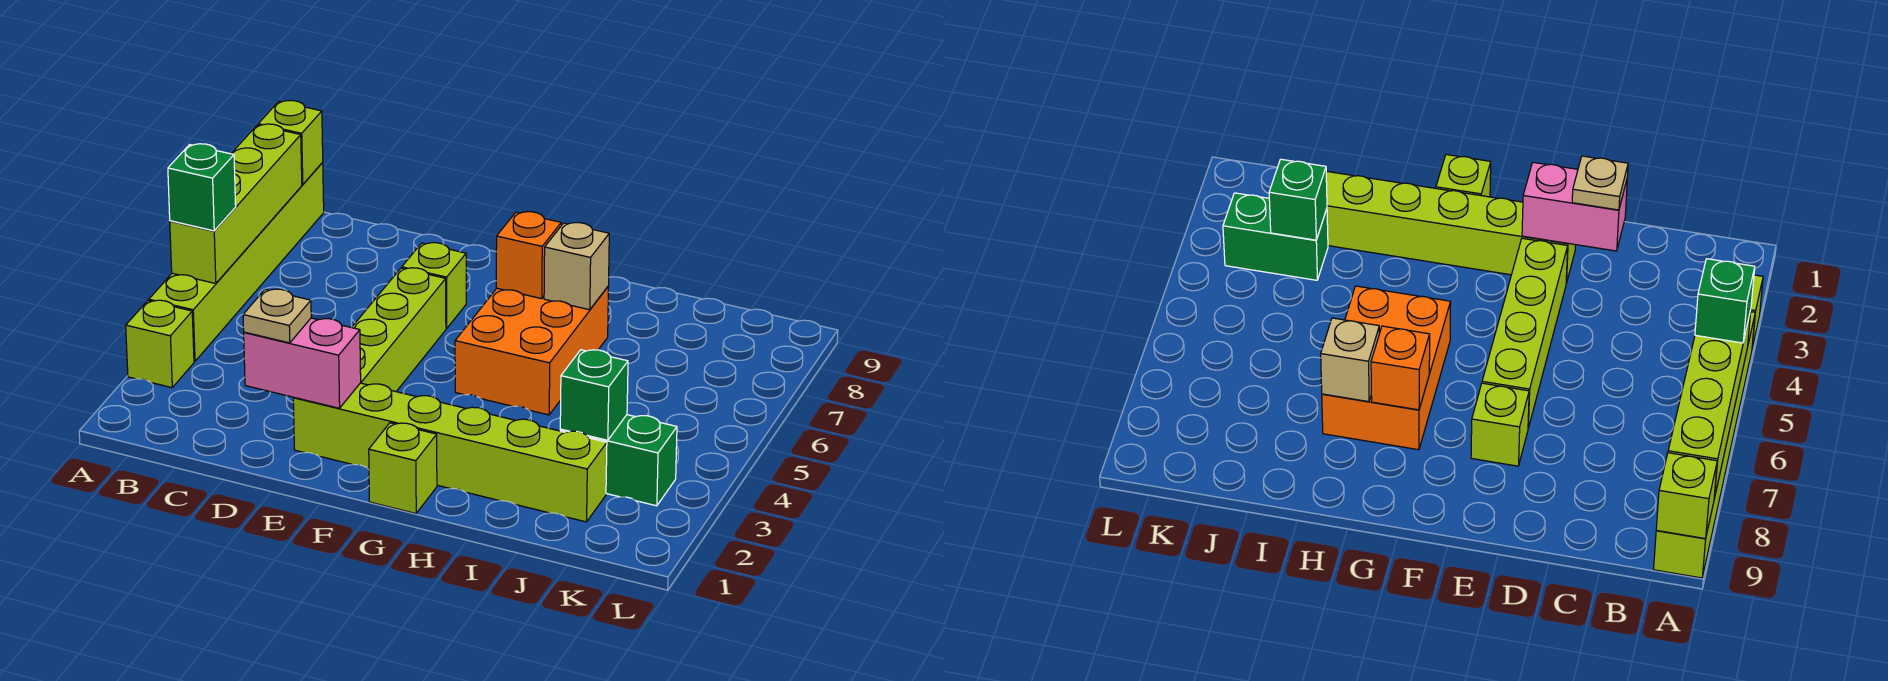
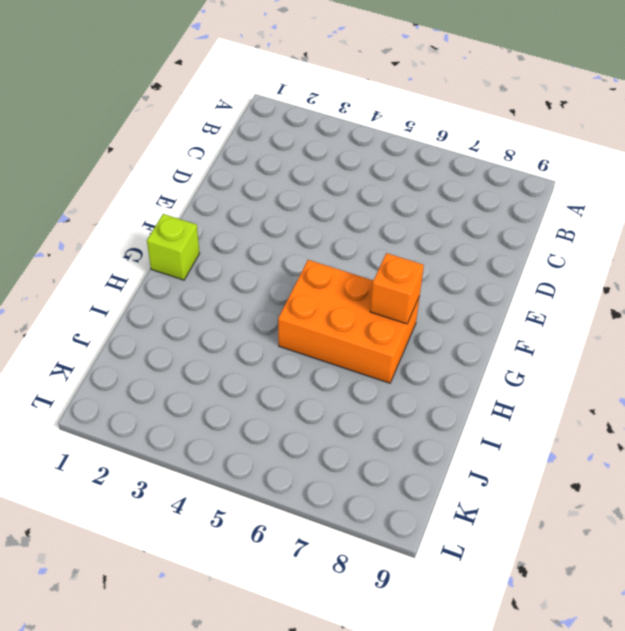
none -> lime 1x1 brick [126,300,194,388]
none -> lime 1x6 brick [149,163,324,361]
none -> lime 1x6 brick [293,383,607,522]

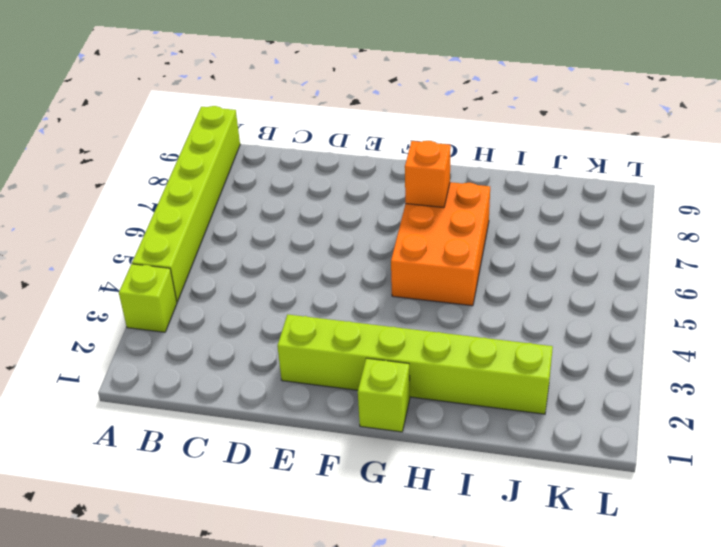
none -> lime 1x4 brick [352,268,446,392]
none -> lime 1x1 brick [402,243,466,329]
none -> green 1x2 brick [560,415,677,506]

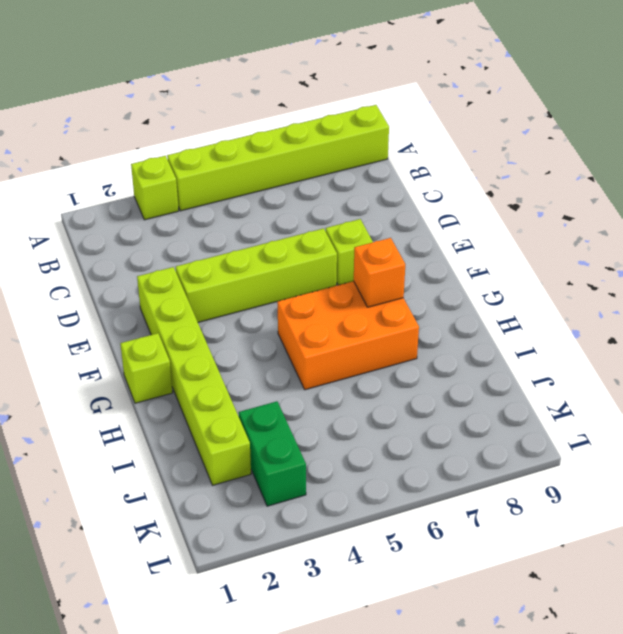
none -> lime 1x4 brick [170,124,302,284]
none -> lime 1x1 brick [258,101,323,184]
none -> pink 1x2 brick [244,318,361,408]

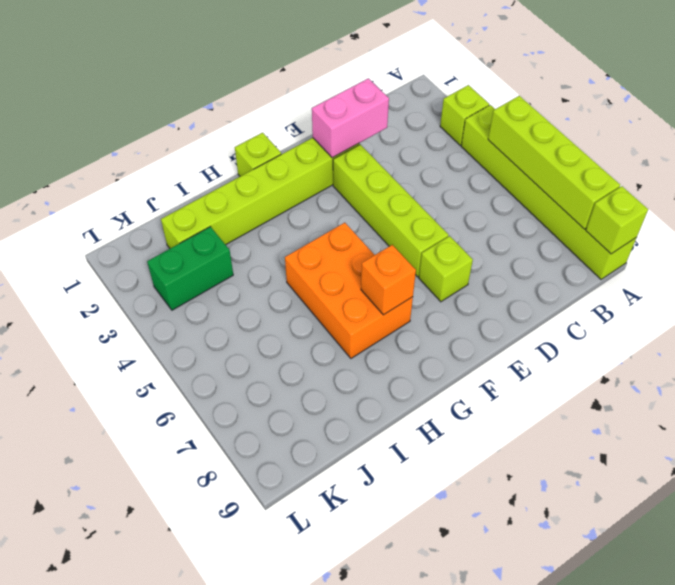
none -> tan 1x1 brick [544,223,609,310]
none -> green 1x1 brick [560,350,628,440]
none -> green 1x1 brick [168,144,236,231]

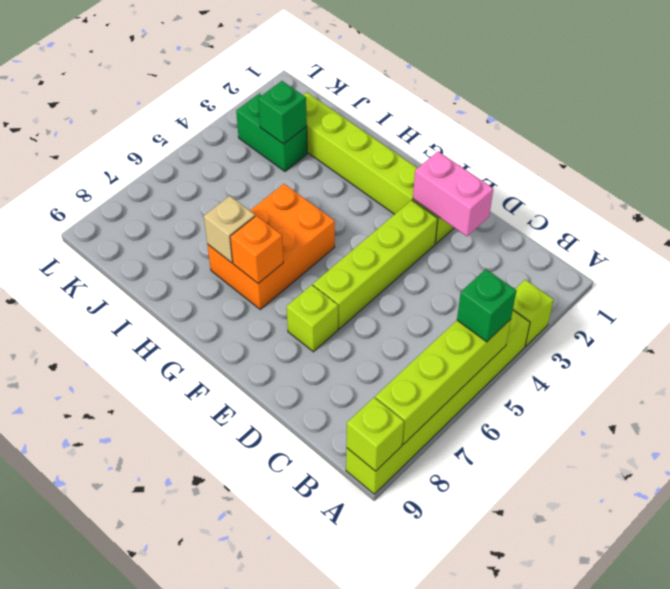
none -> lime 1x1 brick [369,423,437,513]
none -> tan 1x1 plate [243,289,311,343]

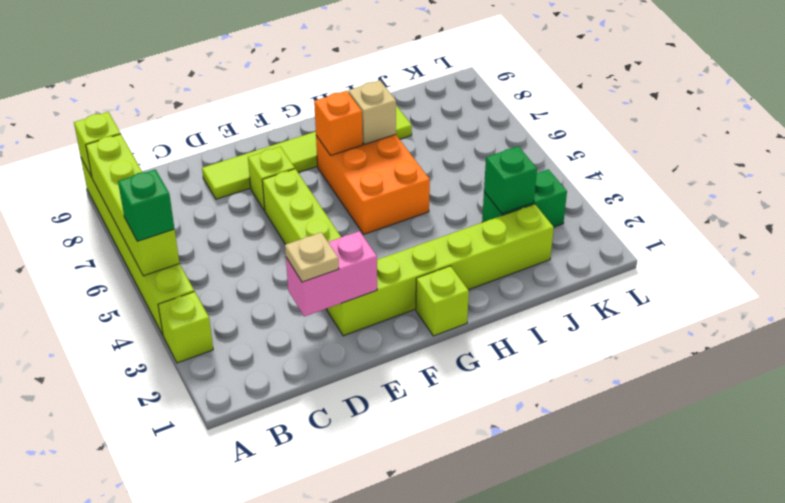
lime 1x6 tile [202,106,412,199] -> none

